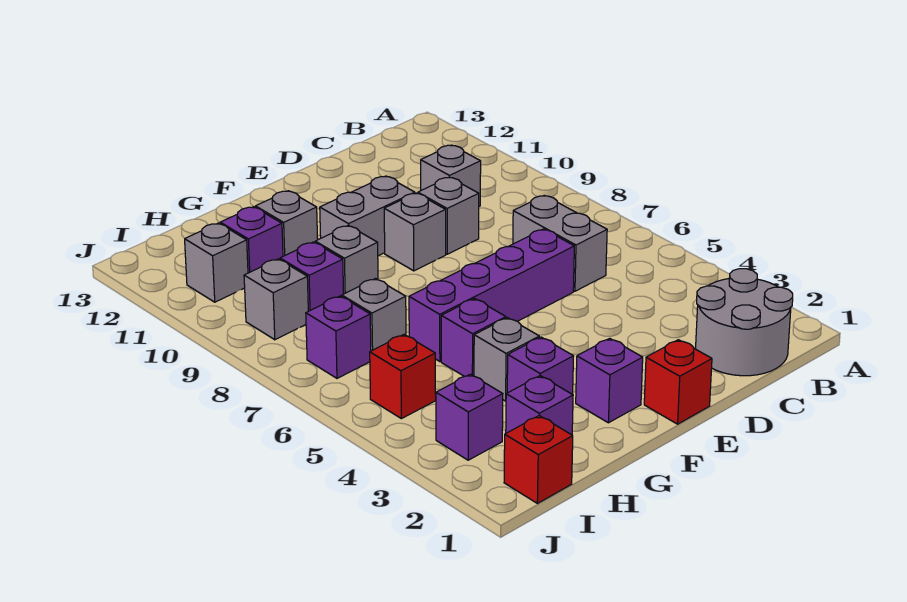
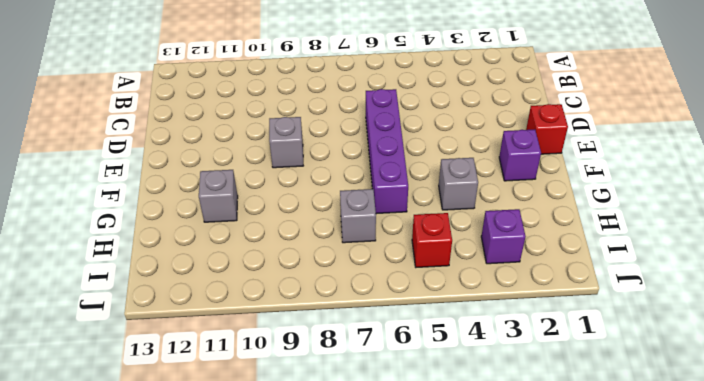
none -> grey 2x2 round brick [696,269,793,376]
none -> grey 1x2 brick [513,195,607,291]
none -> grey 1x1 brick [421,145,481,206]

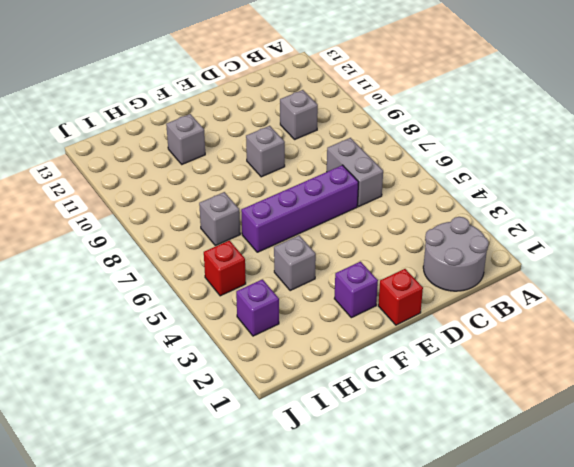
none -> grey 1x1 brick [418,177,479,254]
none -> grey 1x2 brick [320,176,415,256]
none -> purple 1x1 brick [507,337,574,394]

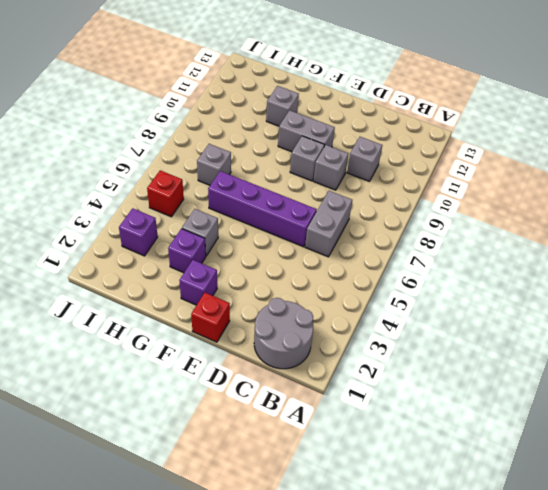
none -> purple 1x1 brick [441,299,506,376]
none -> grey 1x1 brick [315,225,378,294]
none -> purple 1x1 brick [506,376,573,435]

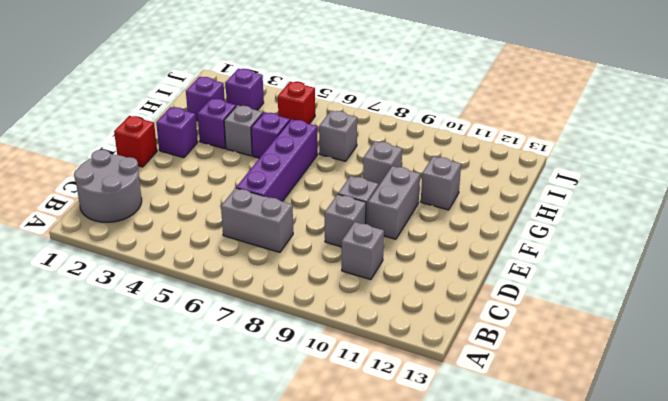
none -> purple 1x1 brick [280,242,344,311]
none -> purple 1x1 brick [220,207,283,273]
none -> red 1x1 brick [504,416,573,503]

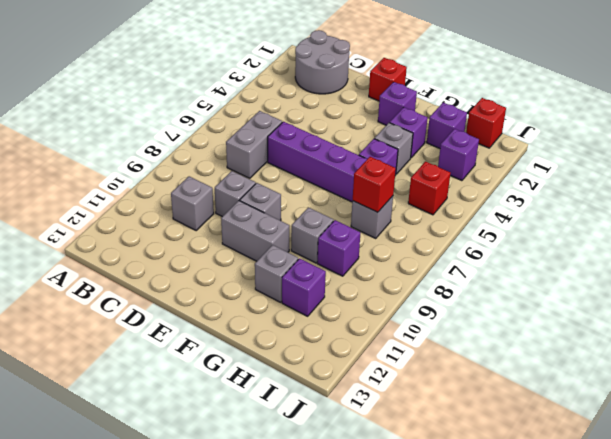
red 1x1 brick [353,157,396,212] -> none
none -> purple 1x1 brick [306,296,371,378]
none -> grey 1x1 brick [244,259,308,340]
none -> grey 1x1 brick [185,223,248,302]

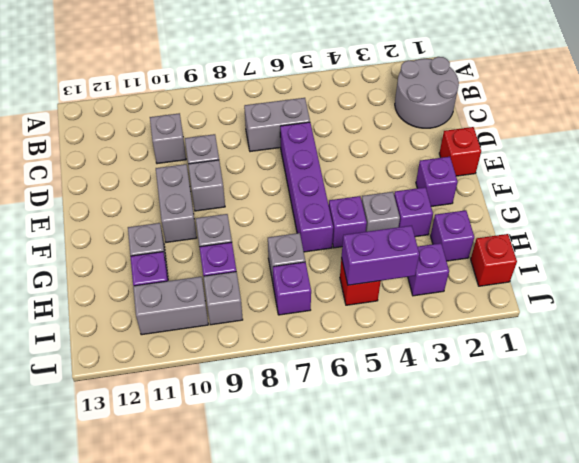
purple 1x2 brick [342,226,419,285] -> none
grey 1x2 brick [133,277,208,335] -> grey 1x1 brick [185,223,248,302]

